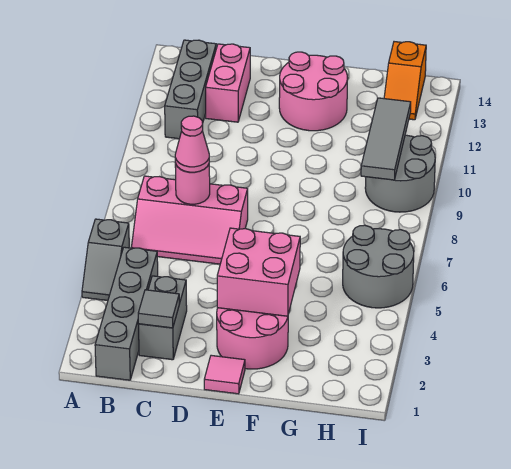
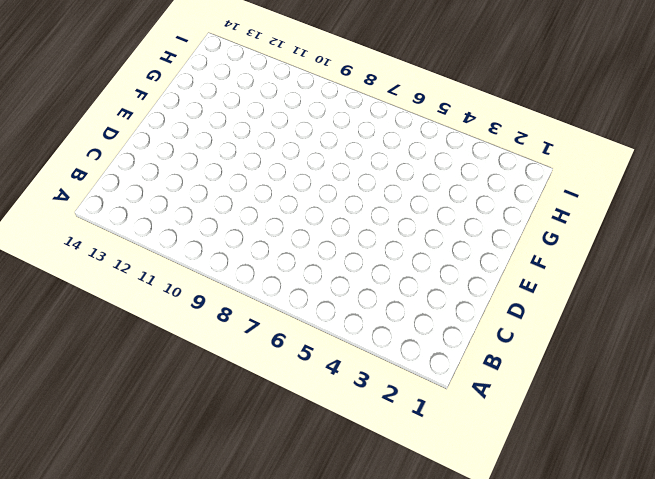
none -> grey 1x2 slope [82,219,129,301]
none -> grey 1x4 brick [95,247,158,380]
none -> pink 2x3 slope [131,176,248,264]

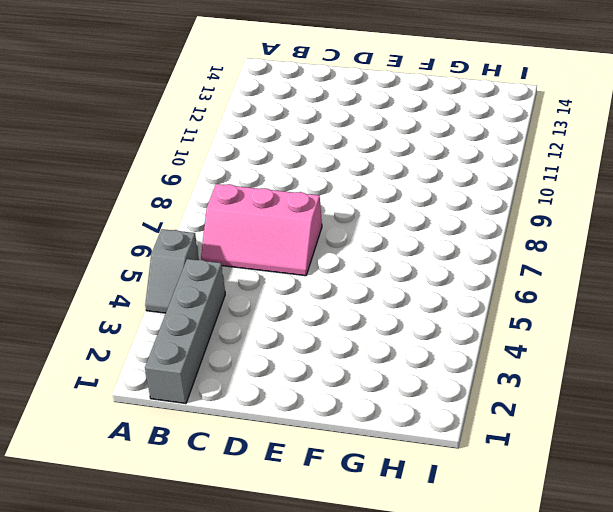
none -> grey 1x3 brick [165,40,216,139]
none -> grey 1x2 brick [138,276,187,360]
none -> pink 1x2 brick [206,44,250,122]

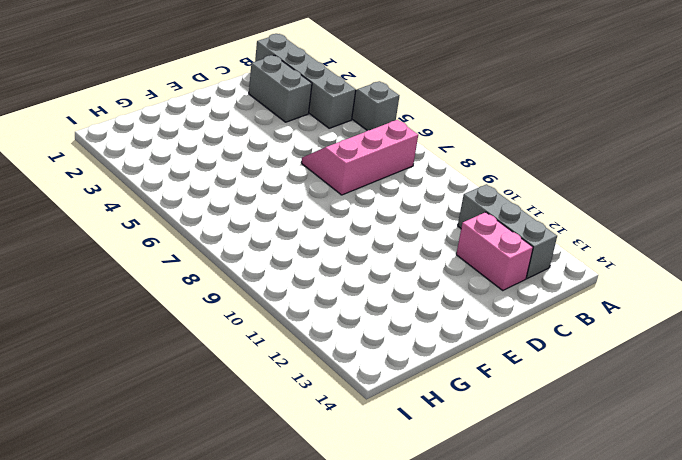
none -> pink 1x1 tile [204,355,245,394]
none -> pink 2x2 round brick [217,308,288,369]
none -> pink 2x2 round brick [279,52,348,131]

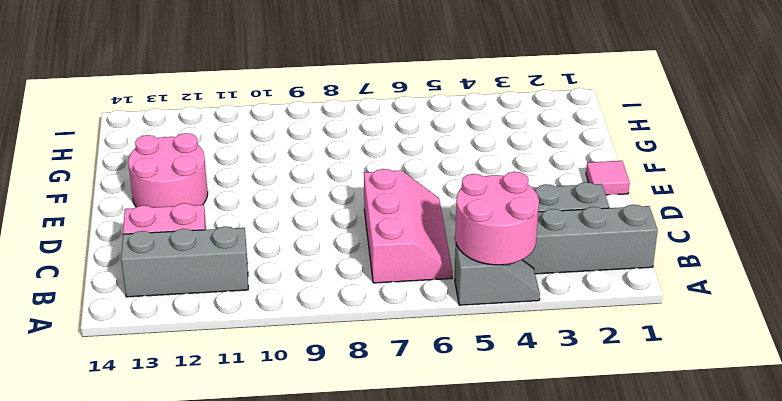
pink 2x2 round brick [455,172,539,265] -> pink 2x2 round brick moved to [217,308,288,369]
none -> grey 2x2 round brick [343,225,414,308]
none -> grey 2x2 round brick [365,135,435,212]
none -> orange 1x2 slope [384,42,426,120]

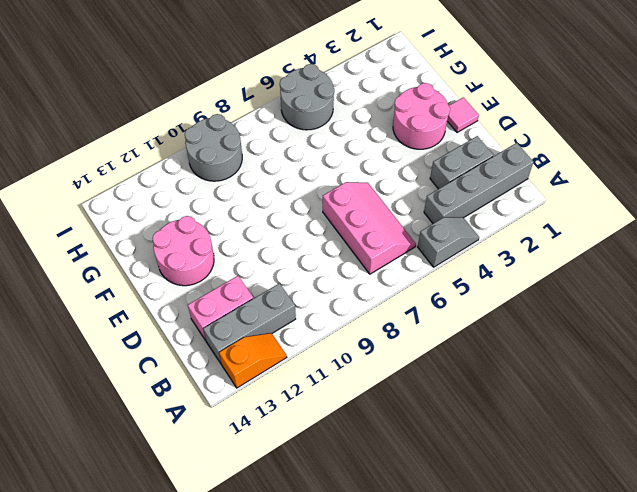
orange 1x2 slope [219,333,287,388] -> orange 1x2 slope moved to [384,42,426,120]
none -> grey 1x1 tile [138,290,179,328]
none -> pink 1x1 round brick [175,163,210,204]
none -> pink 2x2 brick [217,228,300,316]

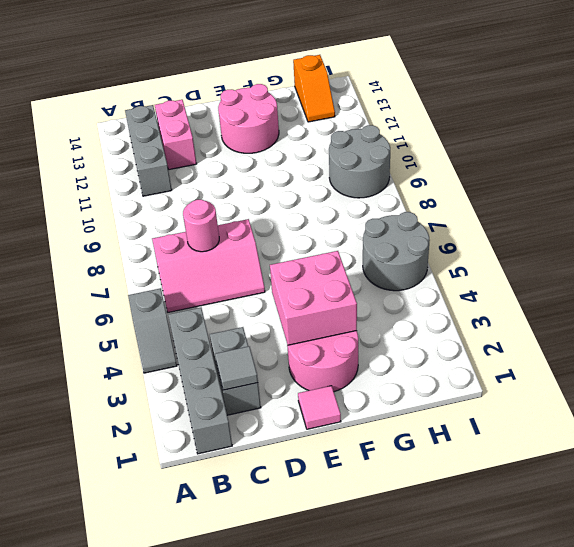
none -> grey 1x3 tile [361,98,411,180]
none -> pink 1x1 cone [175,116,209,172]

